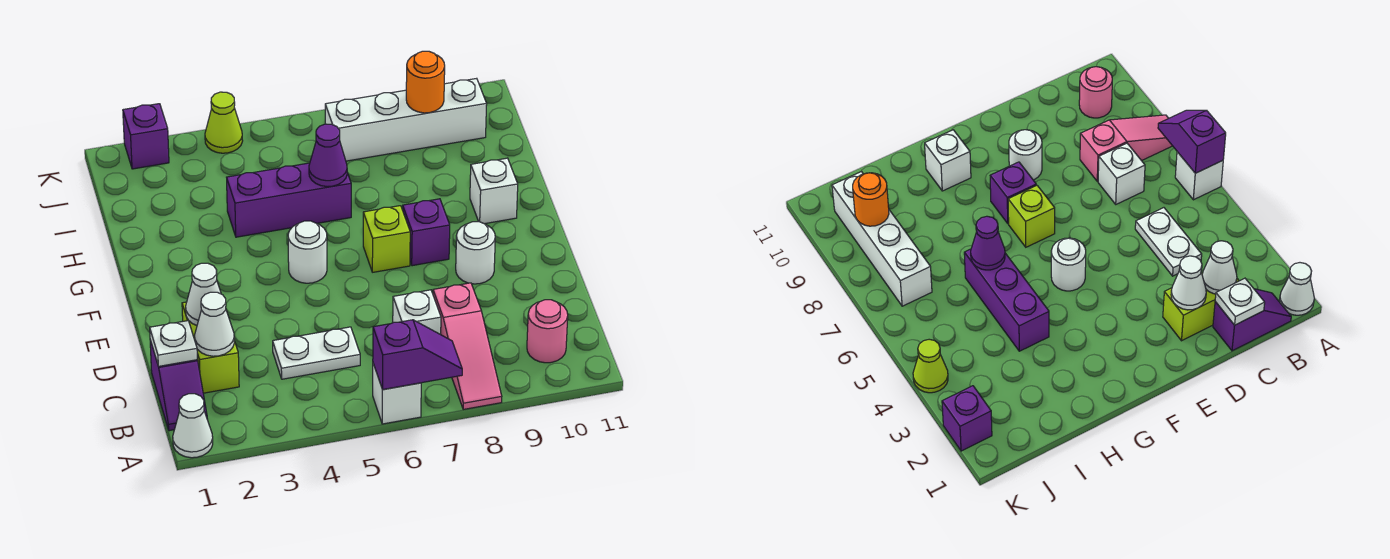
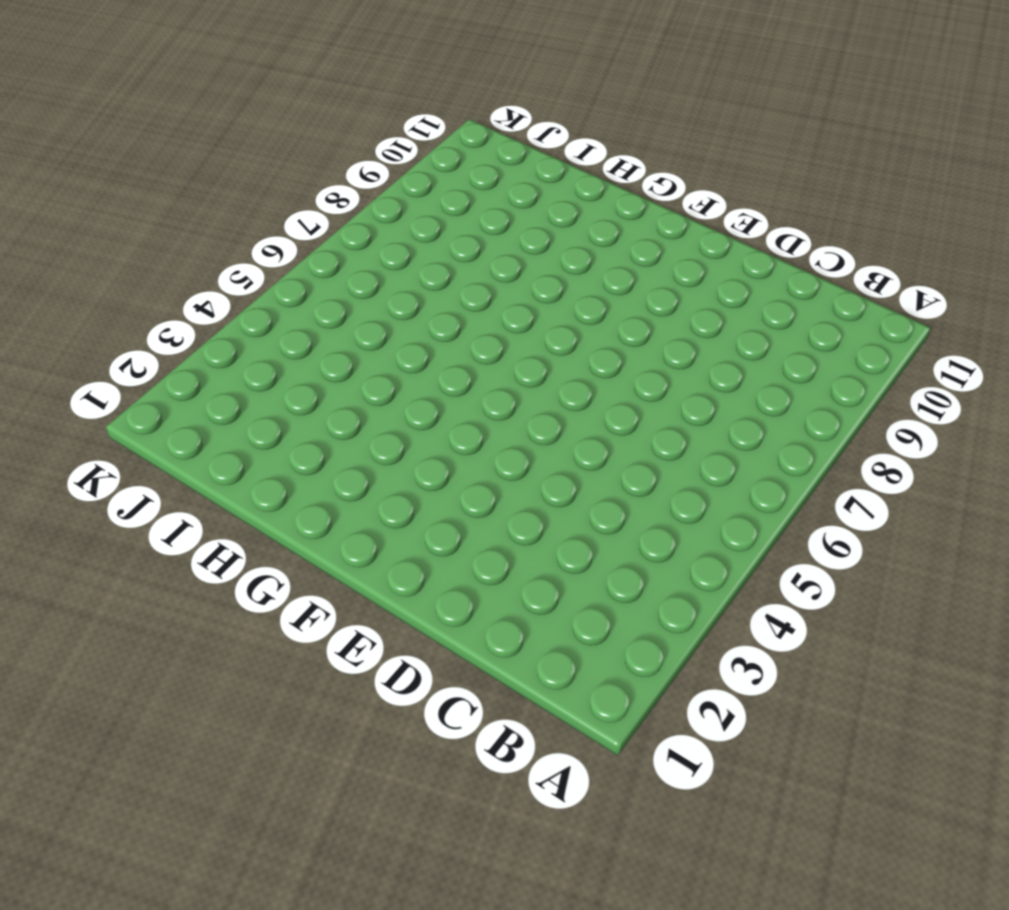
none -> white 1x1 cone [173,394,213,458]
none -> white 1x1 brick [373,364,421,424]
none -> pink 1x3 slope [433,283,502,409]

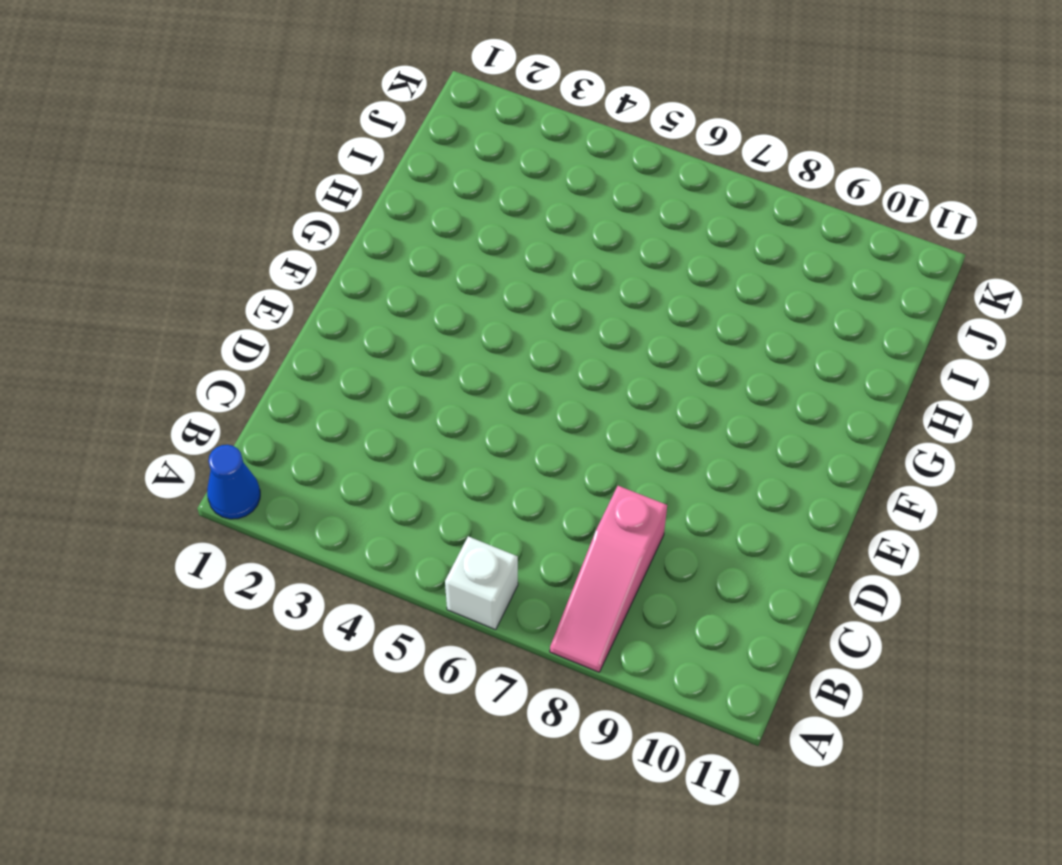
blue 1x1 cone [207,445,260,519] -> white 1x1 cone [173,394,213,458]
none -> purple 1x2 slope [150,341,208,431]
none -> pink 1x1 round brick [527,300,568,363]
none -> lime 1x2 brick [182,302,239,393]

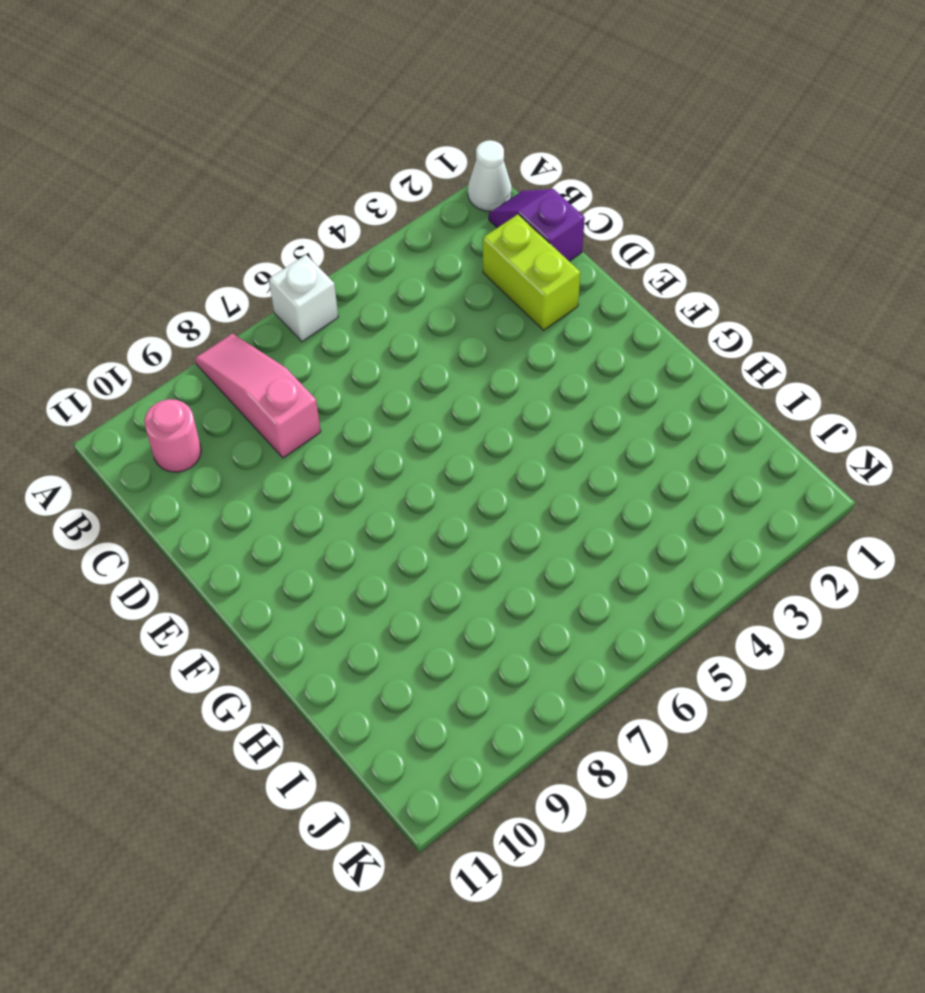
none -> white 1x2 plate [273,327,360,379]
none -> white 1x1 brick [393,290,441,334]
none -> white 1x1 round brick [456,222,495,284]

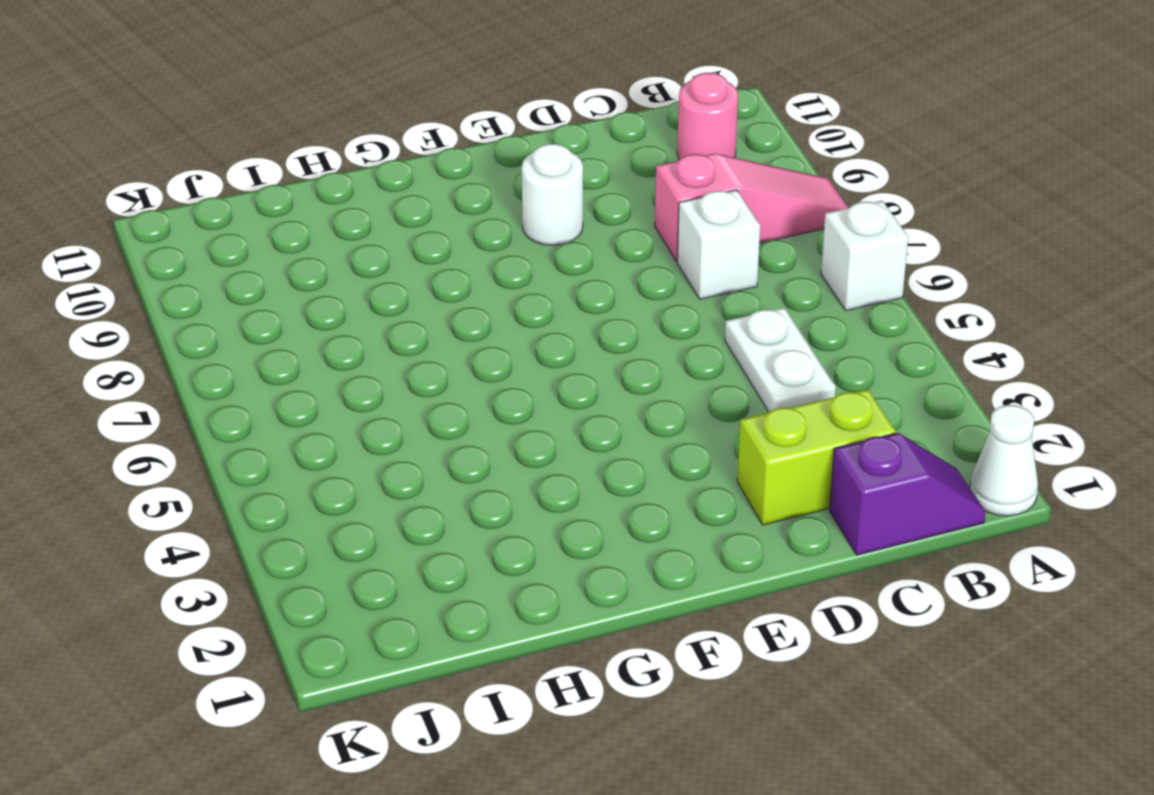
none -> white 1x1 round brick [288,221,327,283]
none -> lime 1x1 brick [363,206,410,272]
none -> purple 1x1 brick [403,199,450,266]

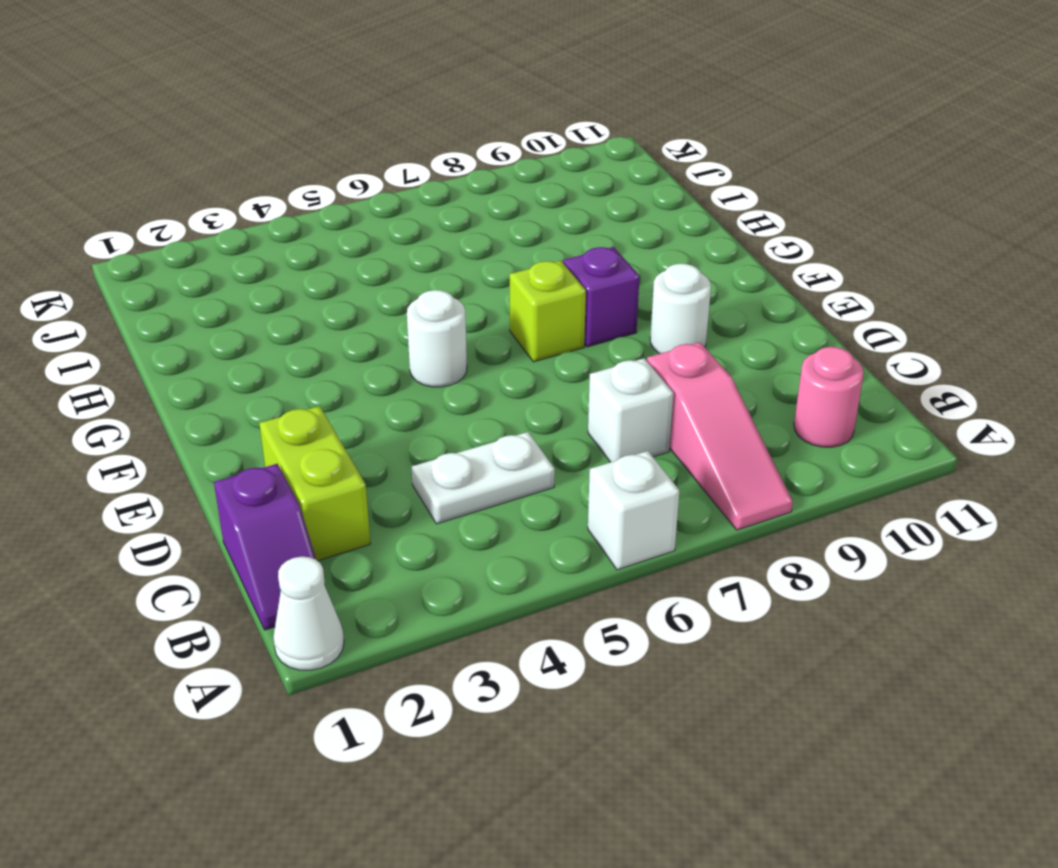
none -> white 1x1 brick [470,158,518,224]
none -> purple 1x3 brick [227,163,351,237]
none -> white 1x4 brick [325,78,487,161]

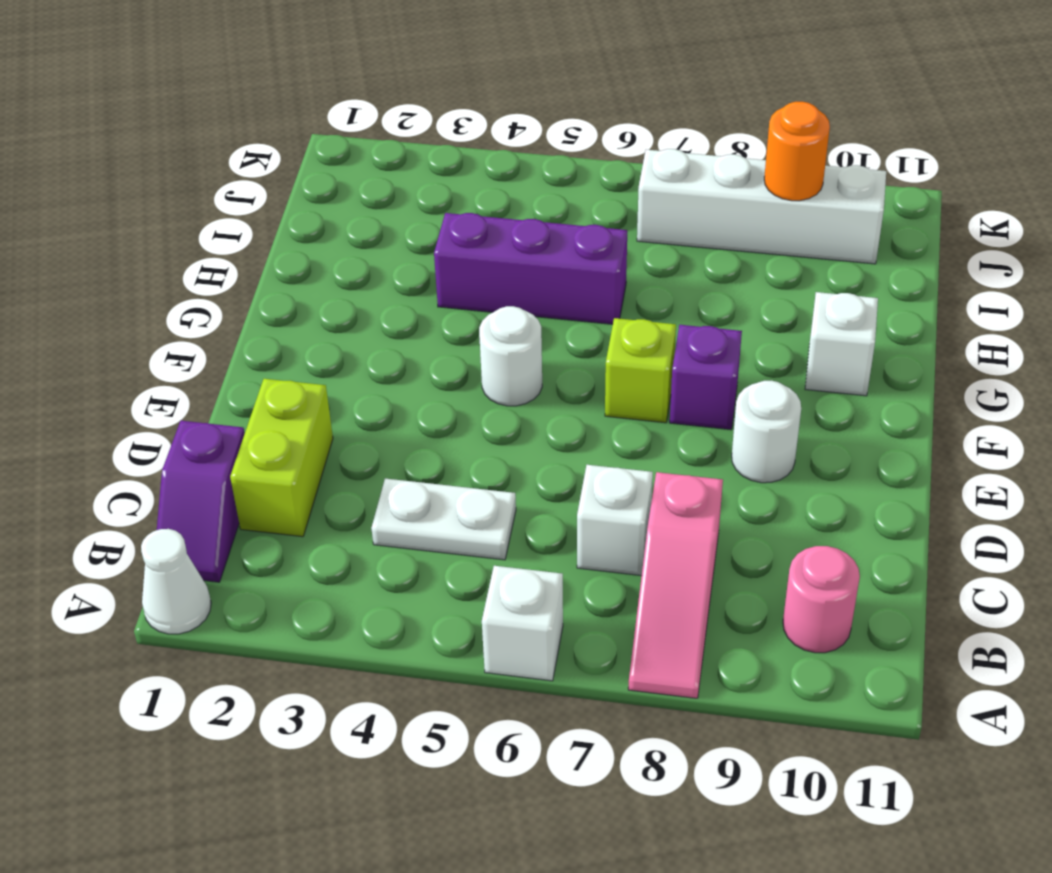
none -> purple 1x1 brick [123,104,169,169]
none -> lime 1x1 cone [205,92,243,153]
none -> purple 1x2 slope [373,320,462,390]

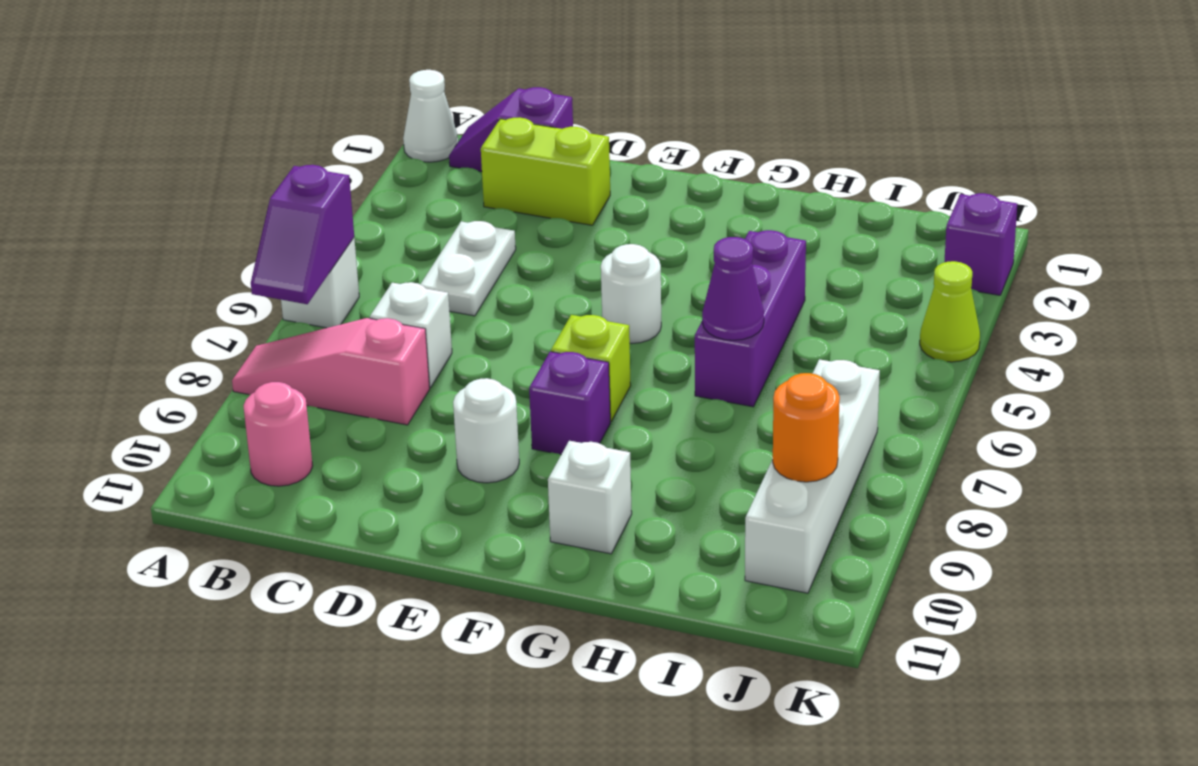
none -> white 1x1 plate [150,320,197,367]
none -> white 1x1 cone [195,292,234,356]
none -> white 1x1 cone [186,263,221,325]

